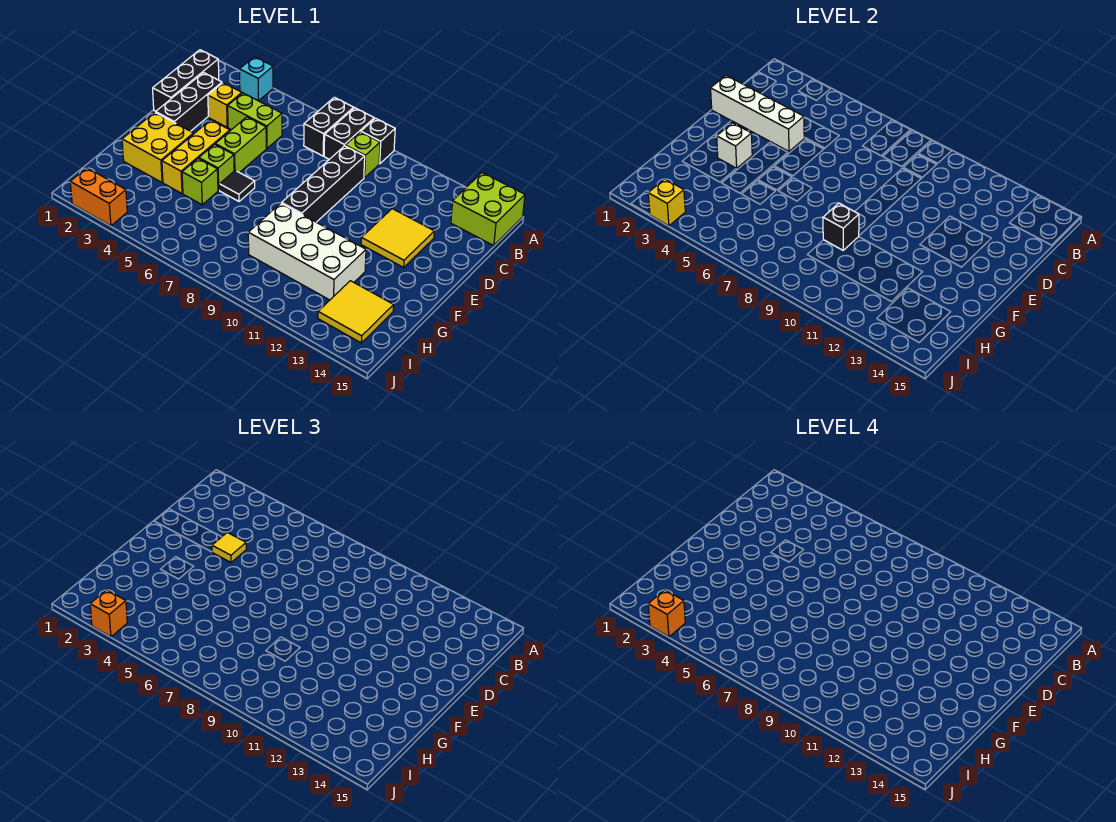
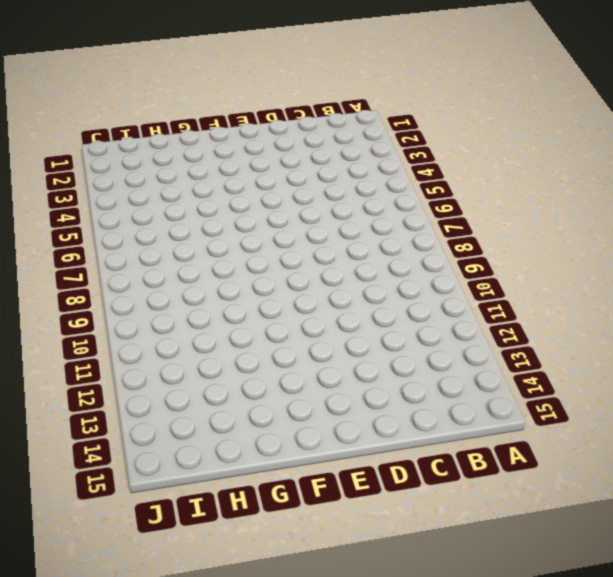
none -> cyan 1x1 brick [240,57,273,101]
none -> black 1x2 brick [304,97,354,156]
none -> black 1x2 brick [324,108,374,159]

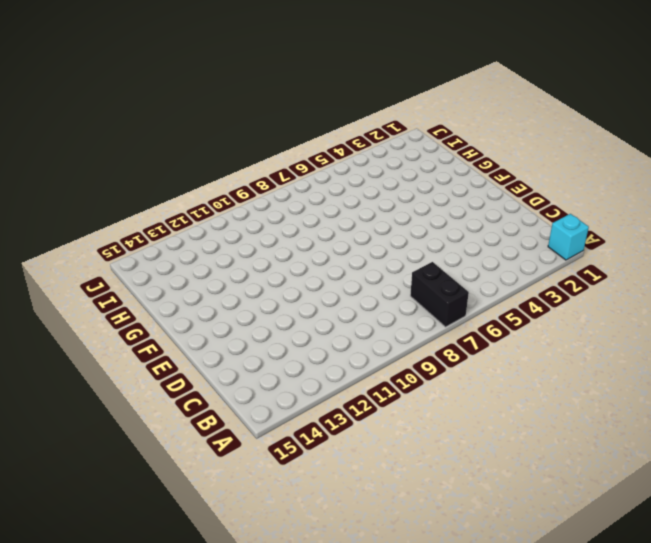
cyan 1x1 brick [548,214,589,260] -> cyan 1x1 brick moved to [240,57,273,101]
none -> black 1x2 brick [324,108,374,159]
none -> black 1x1 brick [361,118,395,164]
none -> lime 2x2 brick [451,173,525,246]

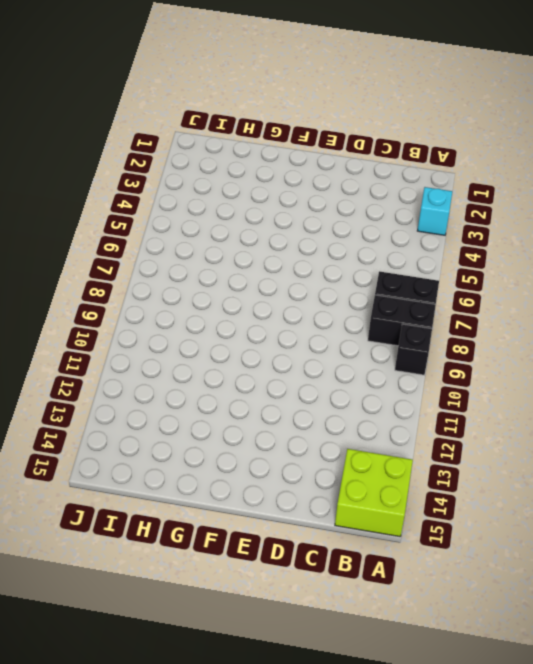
none -> black 1x3 brick [153,50,219,111]
none -> lime 1x1 brick [345,132,380,178]
none -> black 1x3 brick [156,73,222,131]

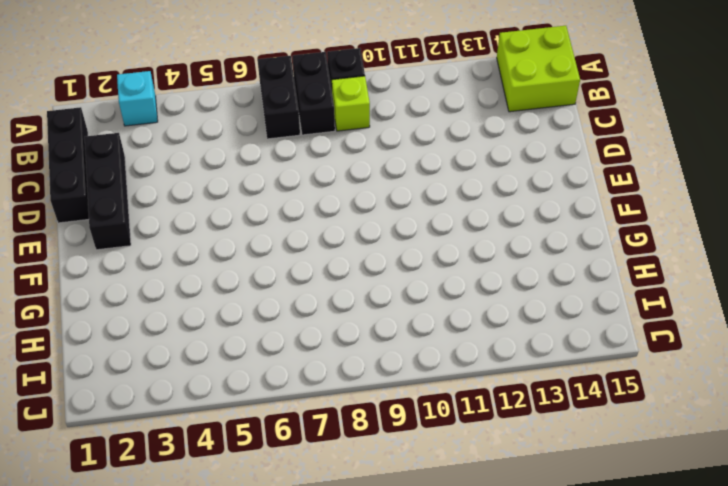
none -> yellow 1x1 brick [208,83,242,127]
none -> lime 1x2 brick [228,93,282,148]
none -> black 1x4 brick [282,146,365,222]

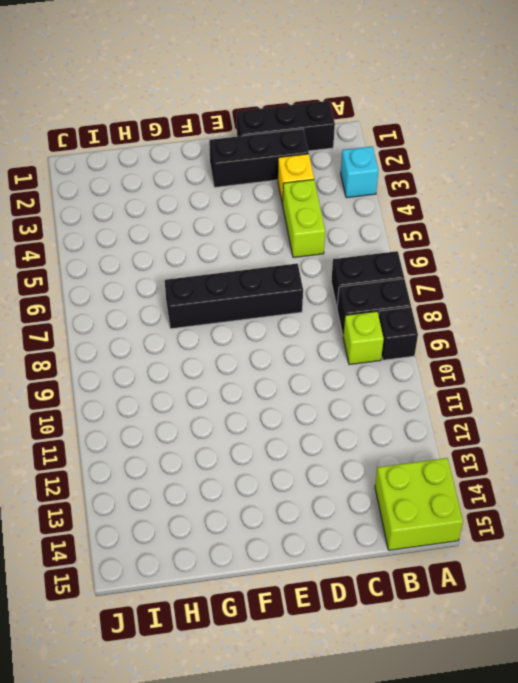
black 1x4 brick [165,263,303,329] -> black 1x4 brick moved to [282,146,365,222]
none -> lime 1x2 brick [215,117,266,173]
none -> yellow 2x2 tile [361,209,434,267]
none -> yellow 1x3 brick [162,120,230,193]

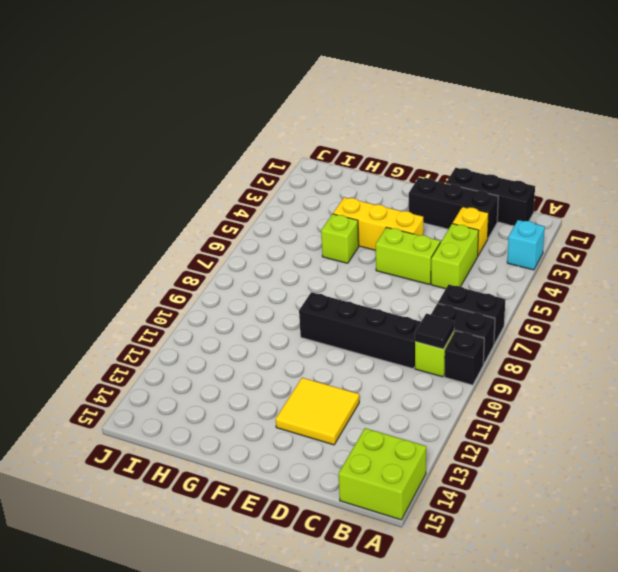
black 1x1 tile [415,314,454,349] -> black 1x1 tile moved to [220,171,255,201]
none -> yellow 2x2 brick [122,112,193,182]
none -> lime 1x1 brick [199,144,234,190]
none -> white 2x4 brick [248,203,366,300]

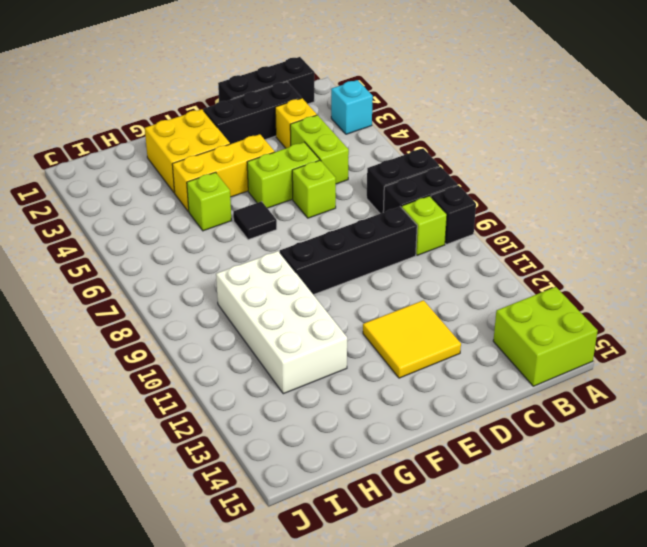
lime 1x1 brick [292,160,336,218] -> lime 1x1 brick moved to [199,144,234,190]
none -> yellow 2x2 tile [318,281,394,343]
none -> orange 1x2 brick [70,168,127,226]
none -> white 1x4 brick [711,76,804,151]

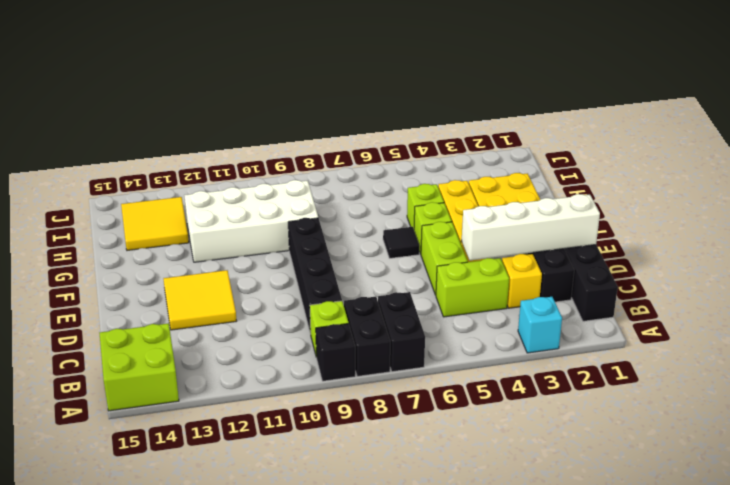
none -> orange 1x2 brick [70,168,127,226]
none -> white 1x1 brick [717,123,752,169]
none -> black 1x1 brick [823,203,859,250]

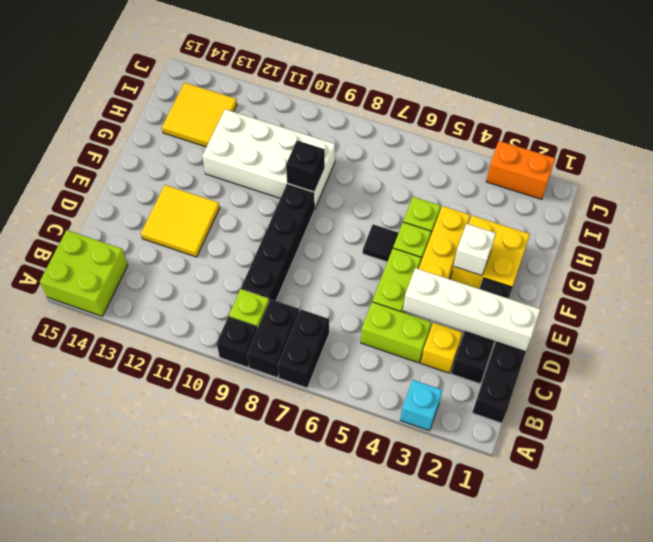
none -> yellow 1x1 brick [648,179,685,226]
none -> yellow 1x1 tile [212,533,246,562]
none -> orange 1x1 brick [90,590,127,637]

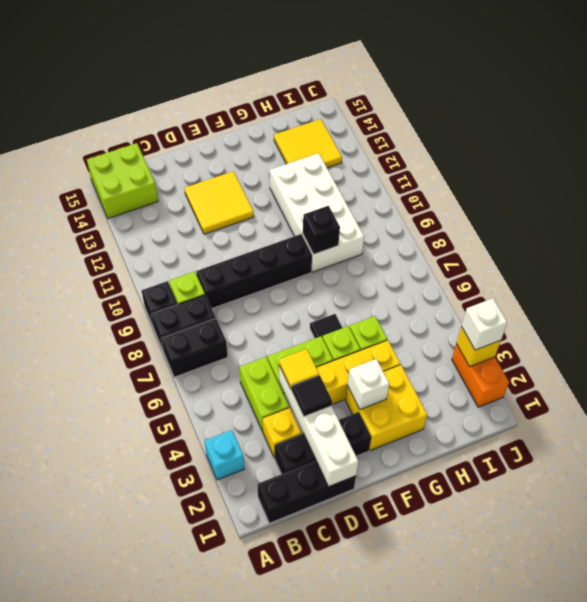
black 1x1 tile [292,375,332,416] -> none
white 1x1 brick [461,298,507,350] -> orange 1x1 brick [90,590,127,637]
none -> orange 1x1 brick [648,590,685,637]

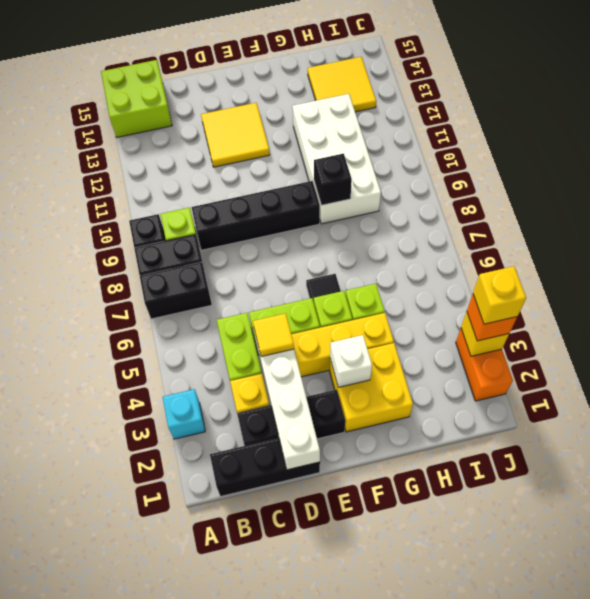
yellow 1x1 brick [473,266,526,324] -> orange 1x1 brick [648,590,685,637]

